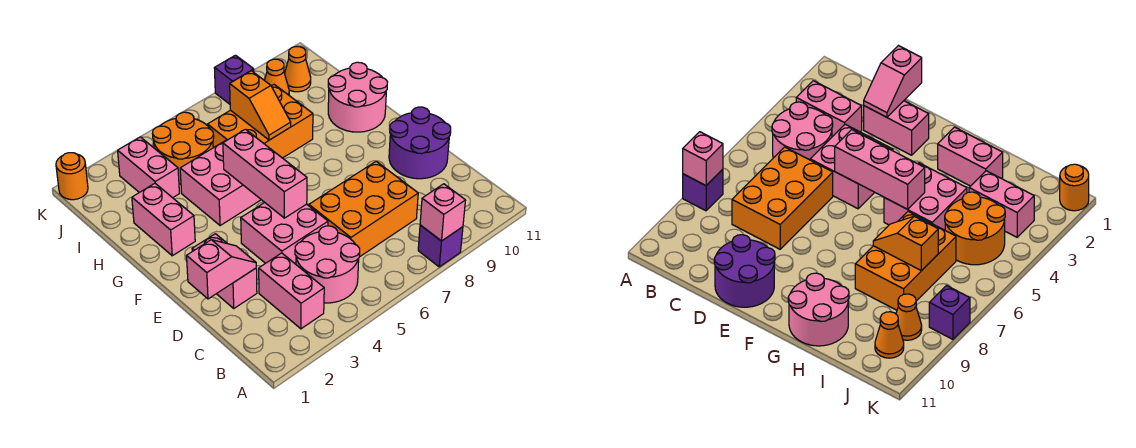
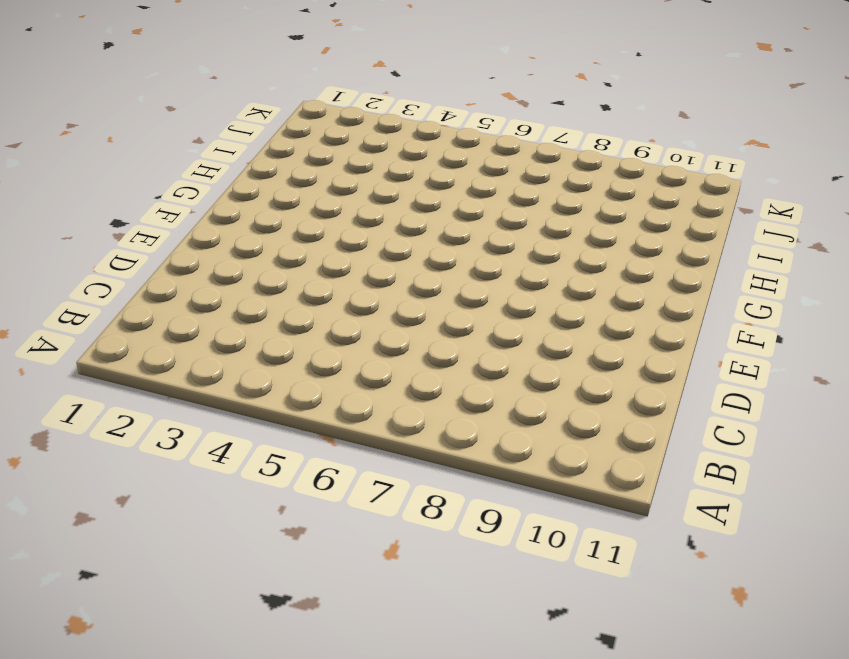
none -> purple 1x1 brick [418,225,463,267]
none -> pink 1x2 brick [259,253,324,329]
none -> pink 2x2 round brick [295,226,360,303]

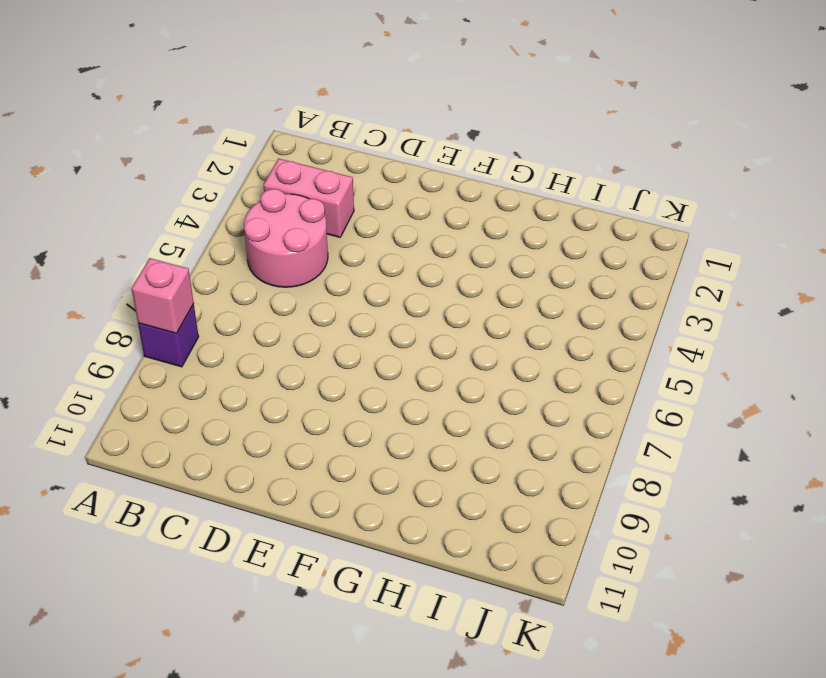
none -> orange 2x3 brick [309,161,418,257]
none -> pink 1x2 brick [192,234,257,308]
none -> pink 2x2 brick [241,203,328,264]

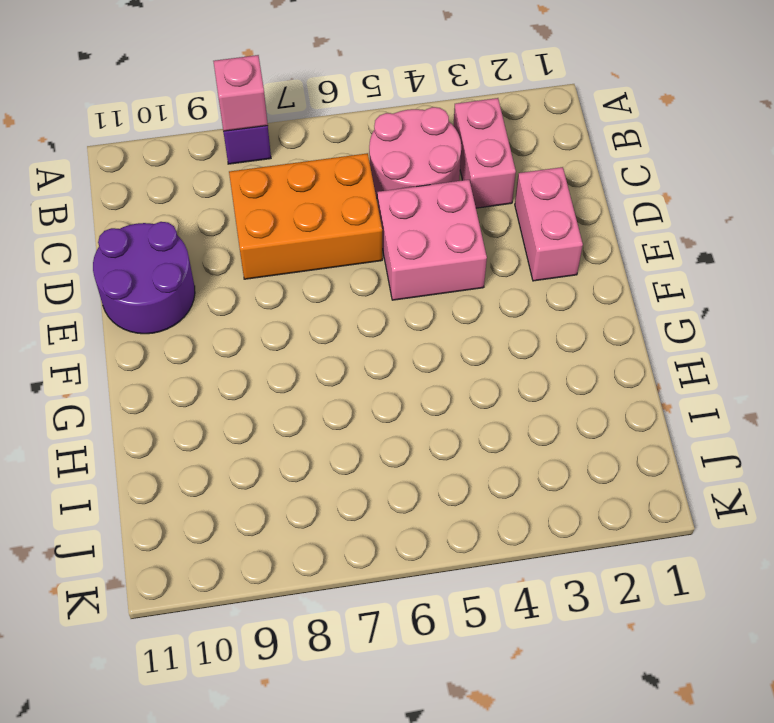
none -> pink 1x2 brick [132,183,195,256]
none -> pink 2x2 brick [180,141,261,226]
none -> pink 2x2 round brick [328,62,388,132]

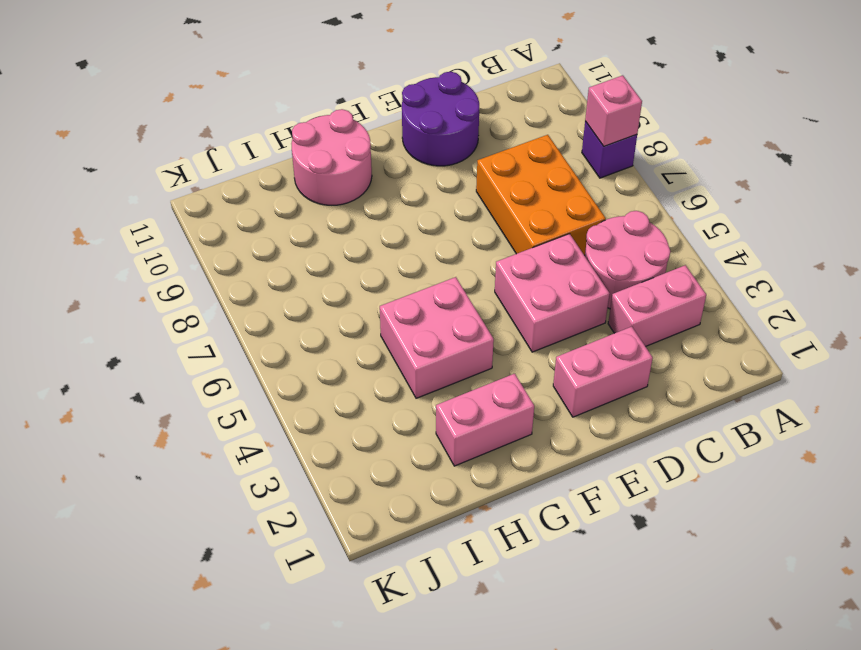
none -> orange 2x3 brick [207,85,313,158]
none -> pink 1x2 brick [118,137,179,198]
none -> orange 2x2 round brick [152,112,214,184]

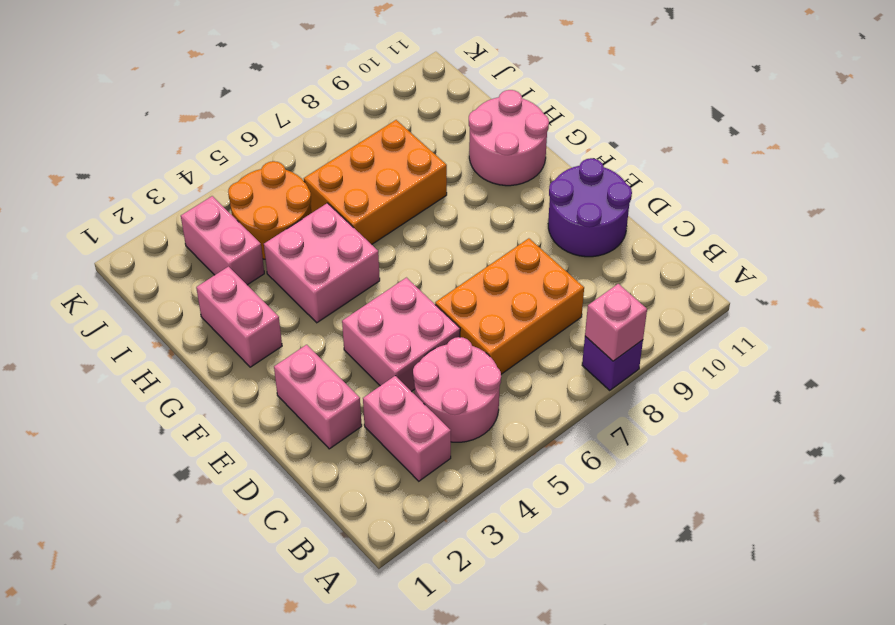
none -> orange 1x1 cone [264,59,289,95]
none -> orange 1x1 cone [285,47,311,92]
none -> orange 1x1 round brick [56,153,88,200]

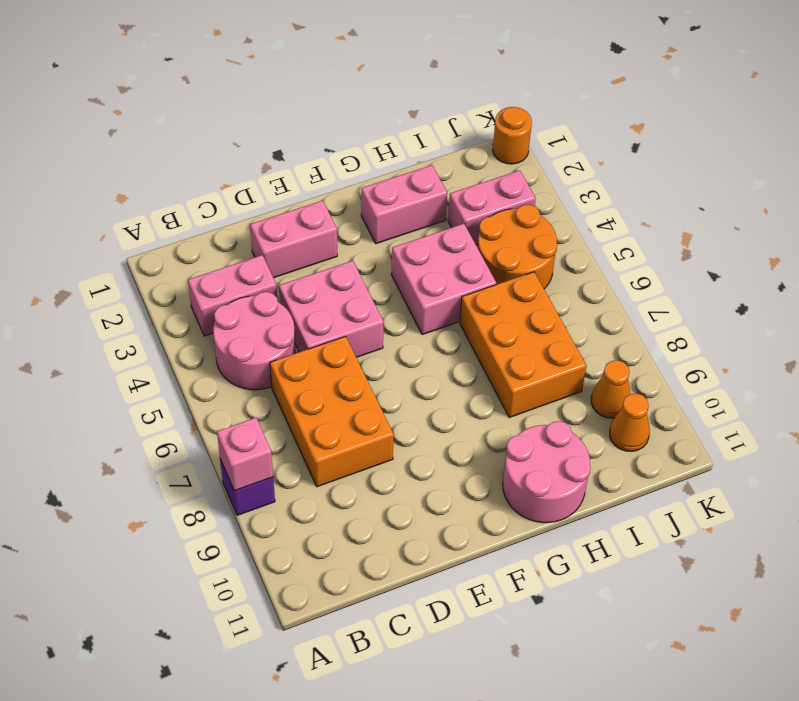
none -> purple 2x2 round brick [389,107,451,179]
none -> purple 1x1 brick [214,55,254,104]
none -> pink 1x2 slope [187,240,256,299]

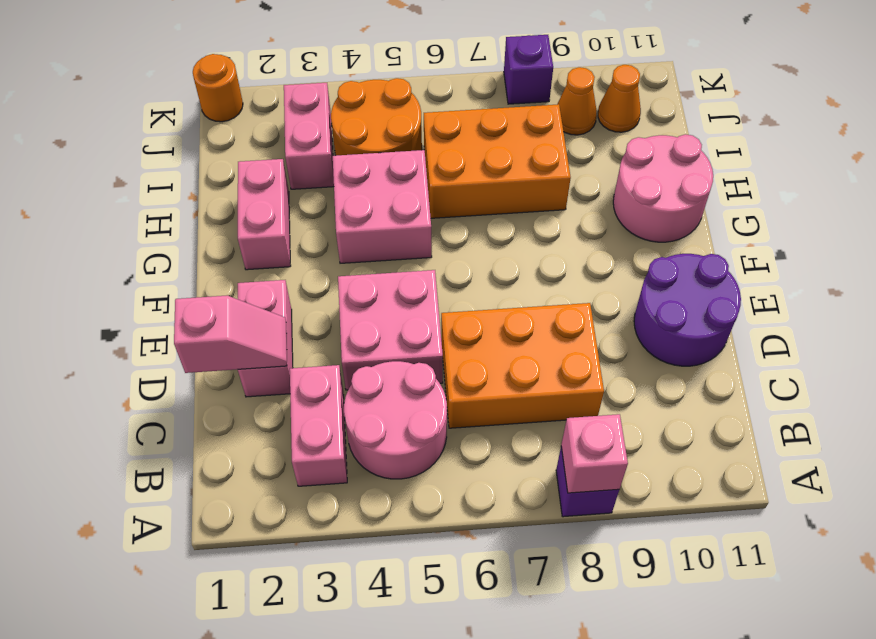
none -> pink 1x3 brick [223,129,307,218]
none -> orange 1x2 slope [230,71,291,140]

